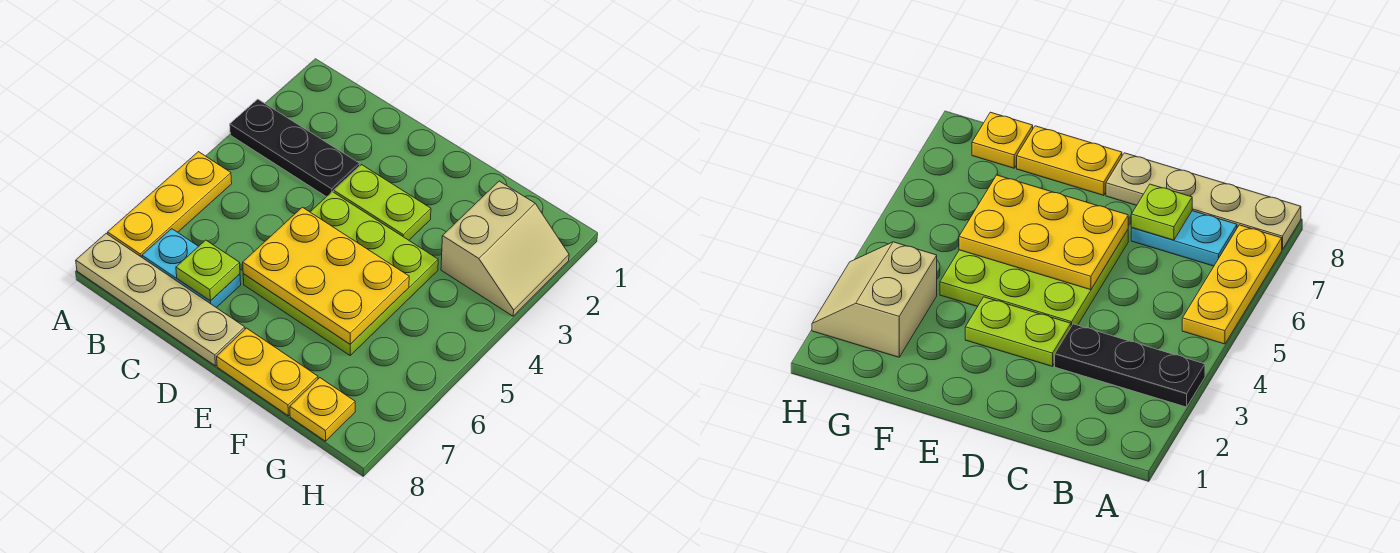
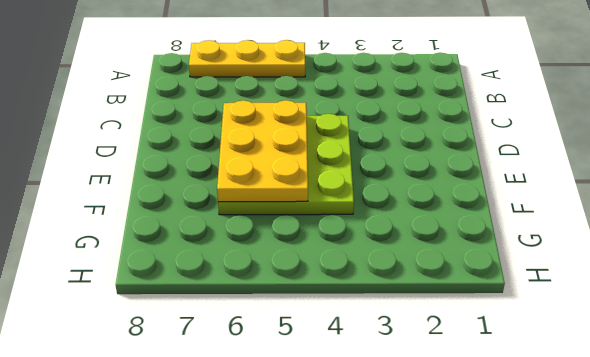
none -> black 1x3 plate [230,99,360,197]
none -> tan 1x4 plate [76,234,245,366]

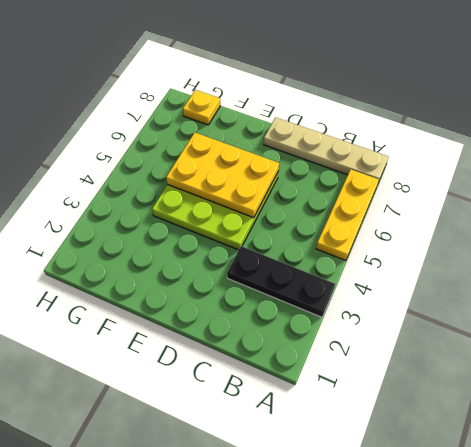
none -> cyan 1x2 plate [142,229,241,308]
none -> lime 1x2 plate [334,165,431,240]

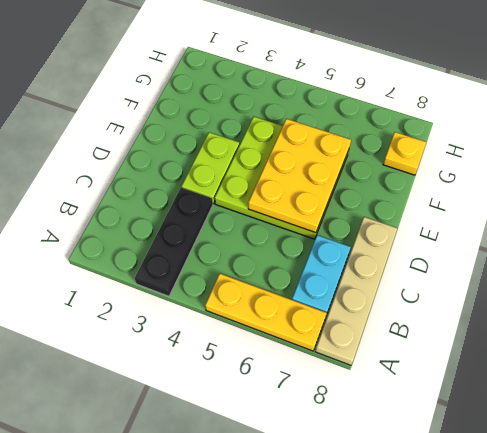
none -> yellow 1x2 plate [217,328,318,416]
none -> tan 2x2 slope [441,181,569,316]

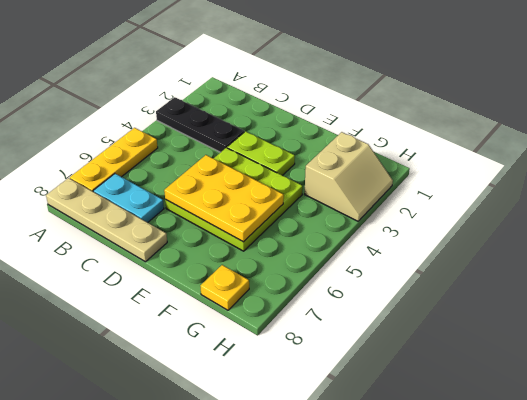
none -> yellow 1x2 plate [217,328,318,416]
none -> lime 1x1 plate [176,240,240,301]

